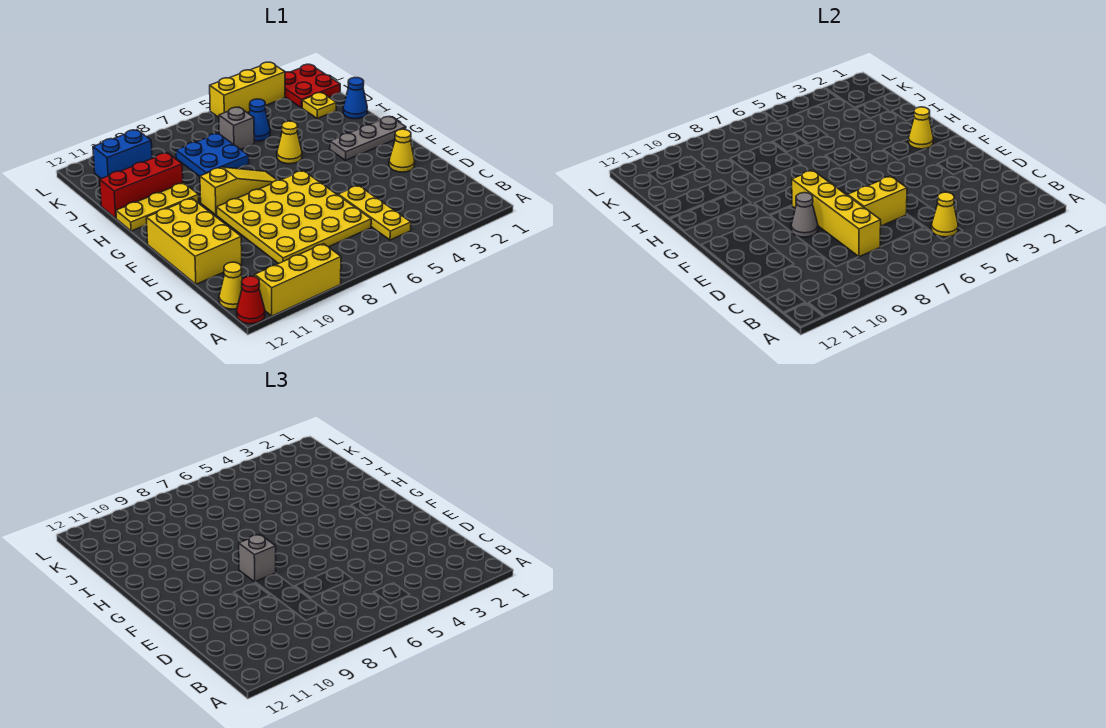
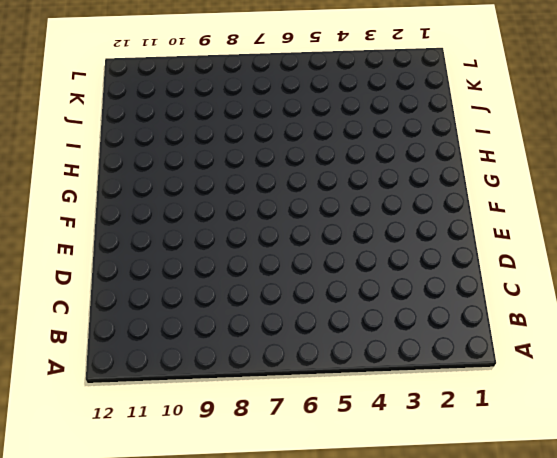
none -> yellow 1x3 brick [255,244,341,316]
none -> red 1x1 cone [237,276,265,324]
none -> yellow 1x3 plate [338,185,411,240]

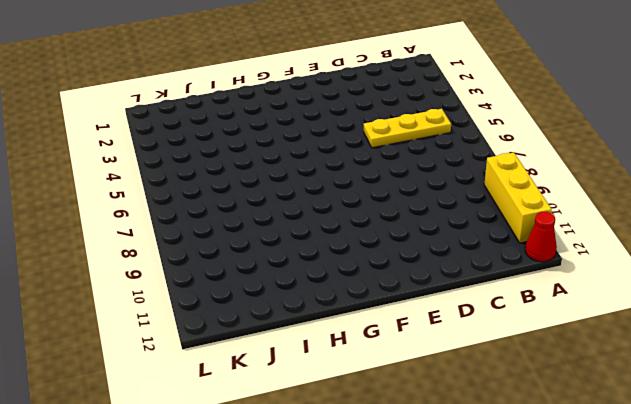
none -> yellow 1x1 cone [219,262,243,309]
none -> yellow 4x4 plate [217,171,371,264]
none -> yellow 2x3 brick [146,198,242,284]

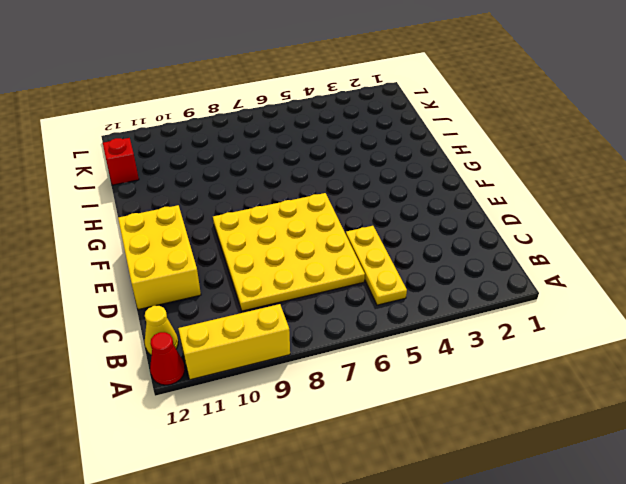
red 1x1 brick [103,138,139,185] -> none
none -> yellow 1x1 cone [389,129,415,172]
none -> grey 1x3 plate [330,117,406,160]
none -> yellow 1x3 slope [200,167,277,215]

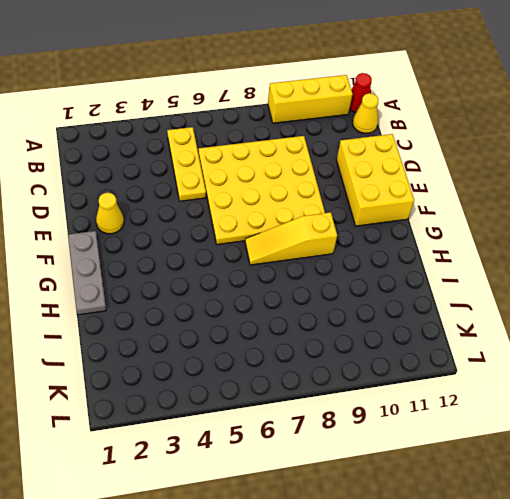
grey 1x3 plate [68,231,106,315] -> grey 1x3 plate turned to [330,117,406,160]
none -> yellow 1x1 cone [277,121,302,164]
none -> yellow 1x3 plate [116,183,199,231]
none -> blue 1x1 cone [343,78,367,119]

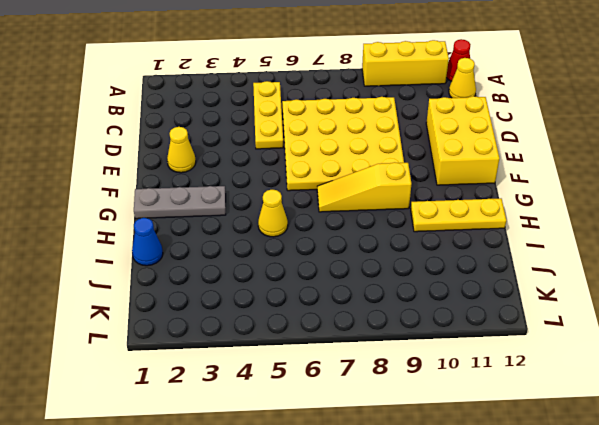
none -> blue 2x2 plate [176,134,249,176]
none -> red 1x3 brick [100,153,183,218]
none -> yellow 1x1 plate [302,93,336,118]

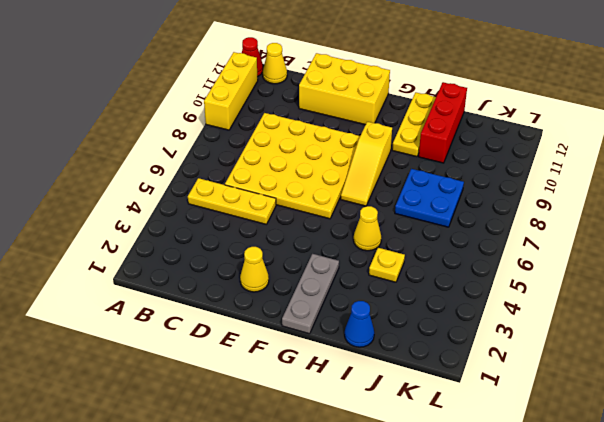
yellow 1x1 plate [369,248,405,282] -> yellow 1x1 plate moved to [302,93,336,118]
none -> blue 1x1 cone [249,99,270,141]
none -> grey 1x1 brick [219,107,254,150]
none -> red 2x2 plate [285,64,340,108]

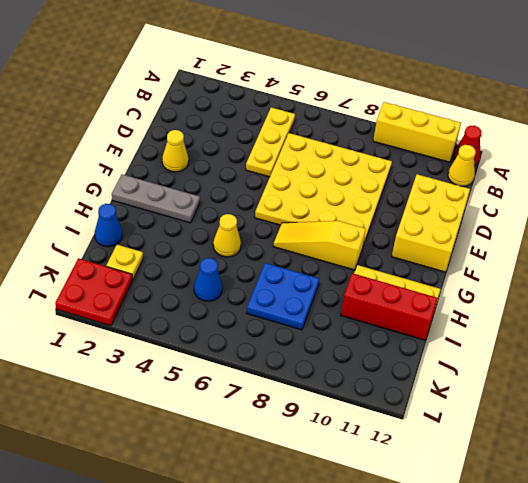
none -> grey 1x1 brick [219,107,254,150]
none -> blue 1x2 brick [93,130,152,179]
none -> yellow 1x3 brick [210,62,285,117]

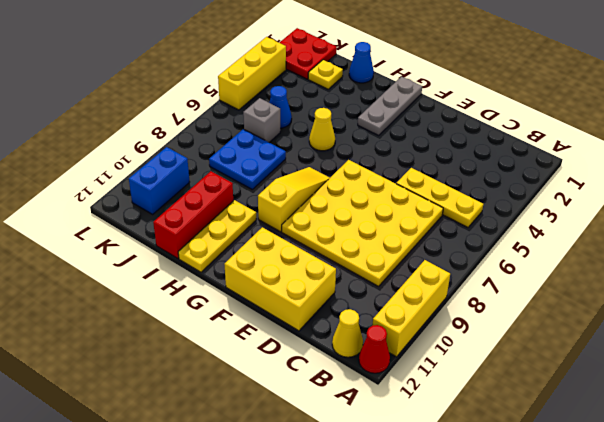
none -> yellow 1x1 cone [389,129,415,172]
none -> yellow 1x1 cone [931,192,958,237]
none -> yellow 1x4 brick [792,170,881,257]

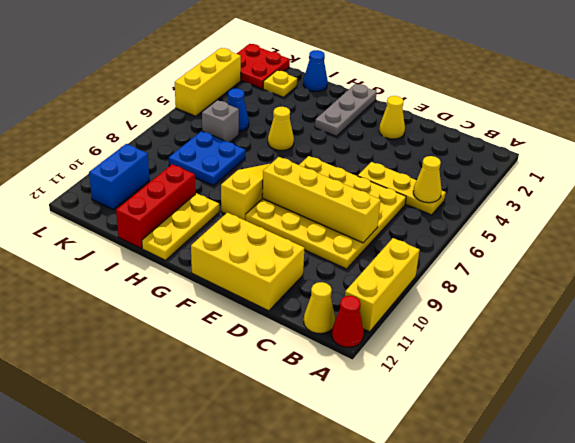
none -> yellow 1x2 brick [848,176,907,226]
none -> grey 1x1 cone [791,193,818,237]
none -> yellow 1x1 cone [908,107,933,149]

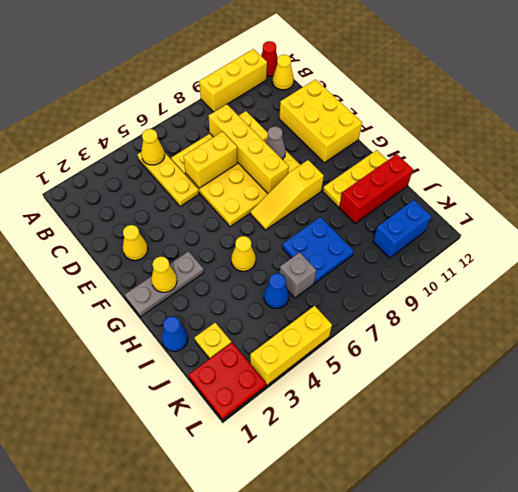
none -> grey 1x1 brick [239,534,276,582]

